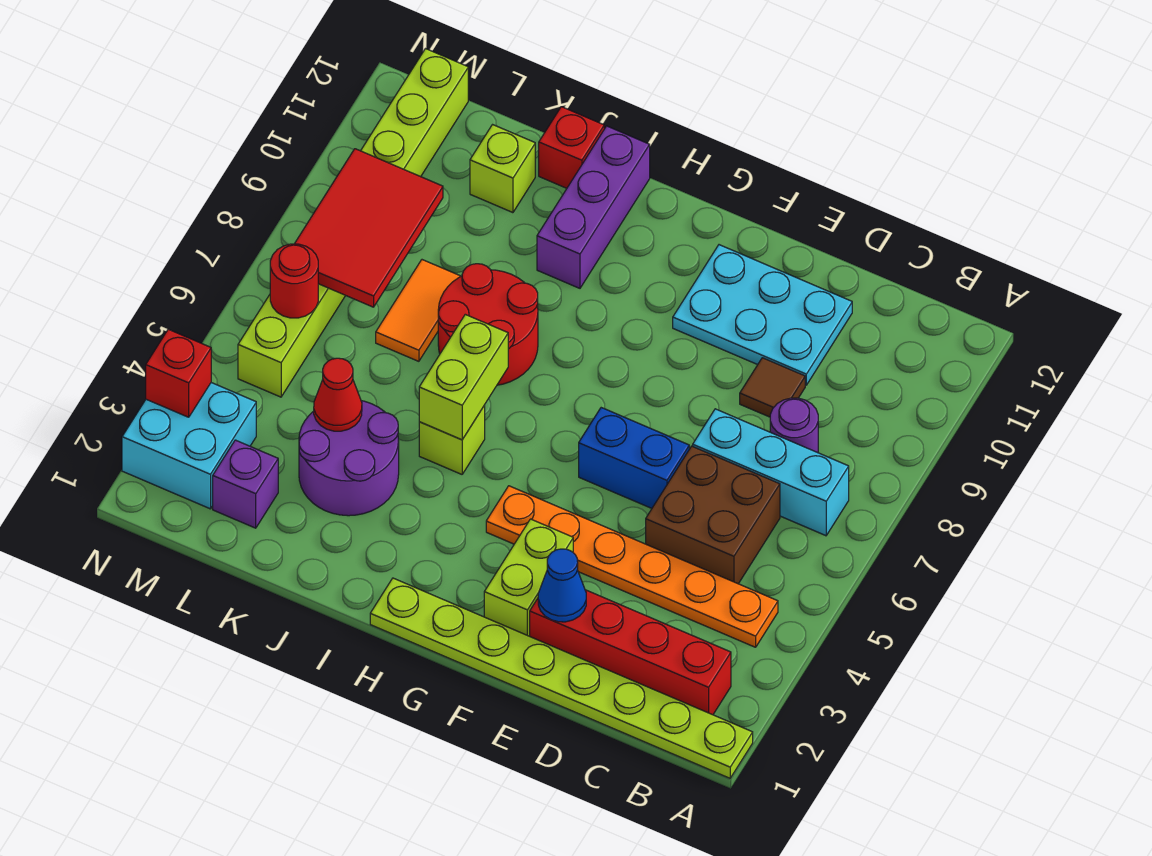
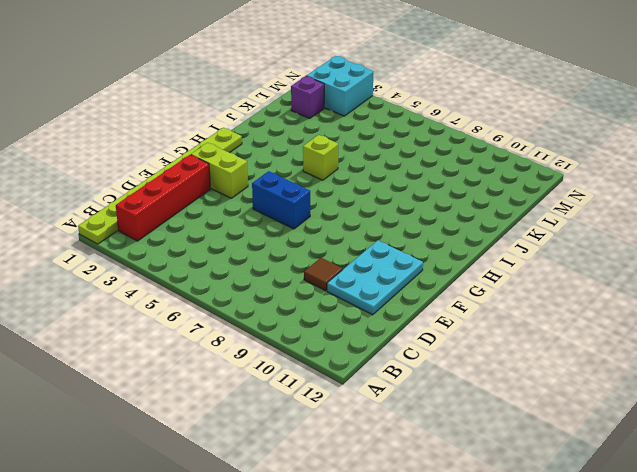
blue 1x2 brick [252,171,310,229] -> blue 1x2 brick turned to [579,408,689,508]
none -> orange 1x6 plate [486,486,778,647]
none -> cyan 1x3 brick [693,409,849,536]
none -> brown 2x2 brick [646,446,780,584]

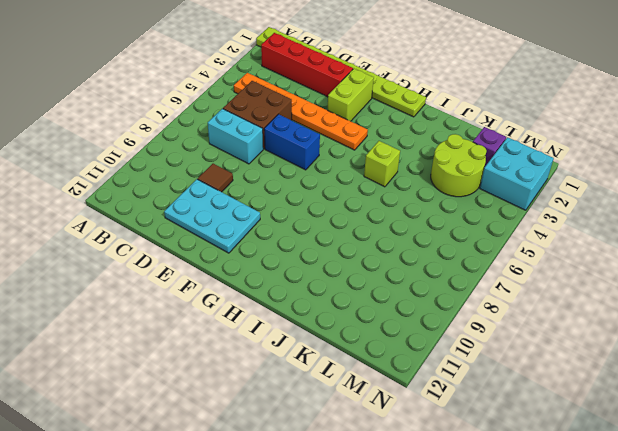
cyan 1x2 brick [208,109,263,164] -> cyan 1x3 brick [693,409,849,536]
lime 2x2 round brick [431,134,486,197] -> purple 2x2 round brick [299,401,399,516]
none -> purple 1x1 round brick [770,398,818,453]
none -> red 2x2 round brick [438,264,538,385]
none -> purple 1x3 brick [537,126,650,288]

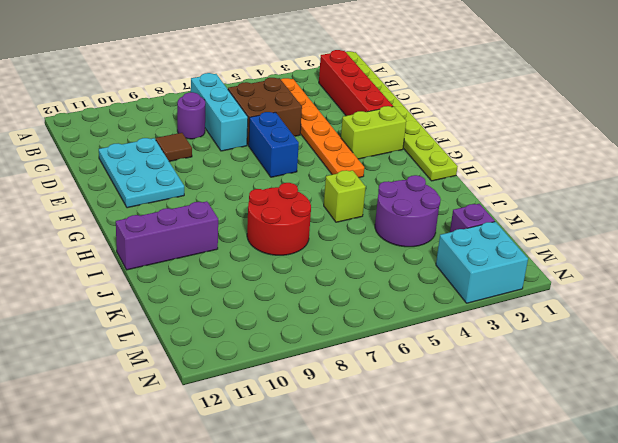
none -> red 1x1 brick [539,107,604,188]
none -> orange 1x2 tile [376,260,461,361]
none -> lime 1x1 brick [470,125,535,213]

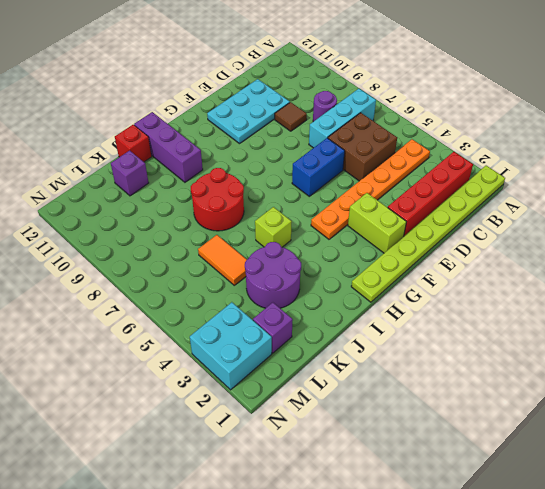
orange 1x2 tile [198,235,247,285] -> orange 1x2 tile moved to [376,260,461,361]
purple 1x1 brick [111,151,149,196] -> lime 1x1 brick [470,125,535,213]
none -> lime 1x8 brick [238,49,468,397]
none -> blue 1x1 cone [538,549,586,622]
none -> lime 1x2 brick [419,314,508,440]

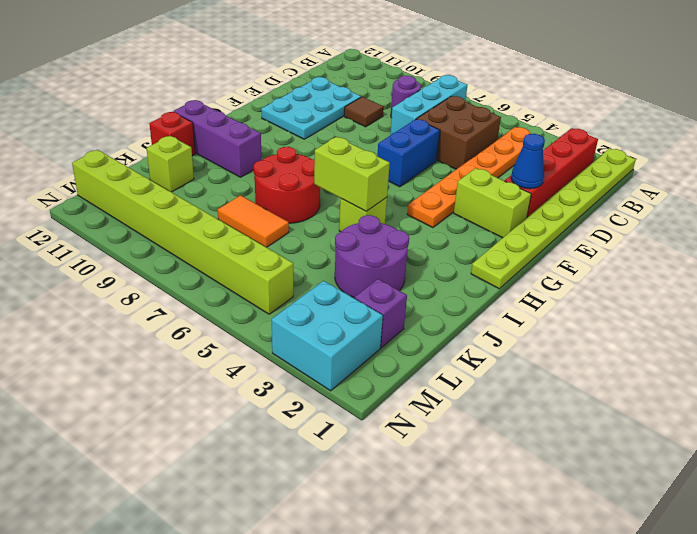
none -> red 1x1 cone [314,358,362,431]
none -> red 2x3 tile [295,149,443,307]
none -> red 1x1 round brick [270,244,318,318]

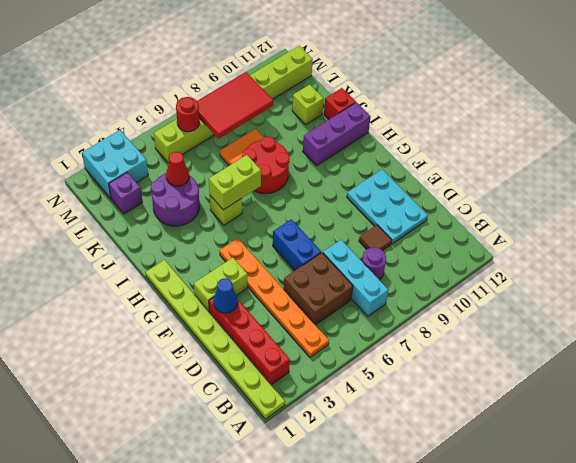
none -> red 1x1 brick [146,329,211,417]

